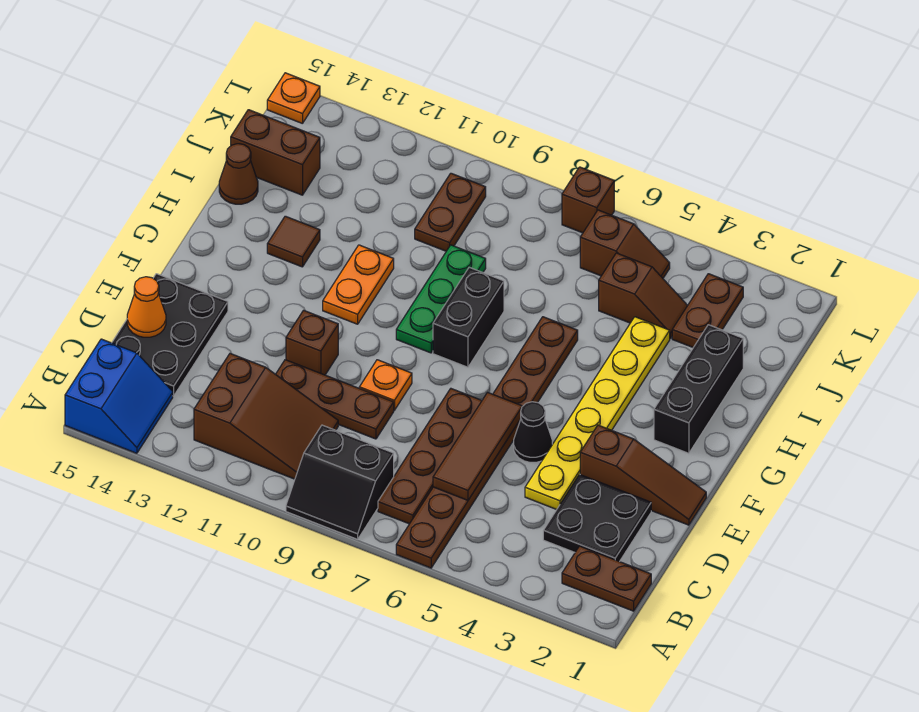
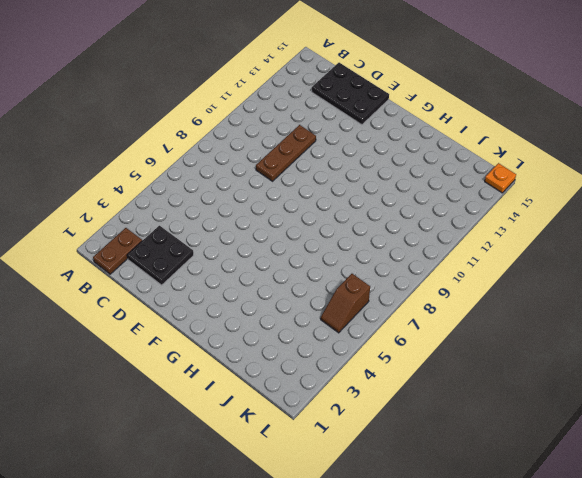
none -> brown 1x8 plate [396,317,578,568]
none -> black 2x2 slope [286,425,394,539]
none -> blue 2x2 slope [65,339,173,453]

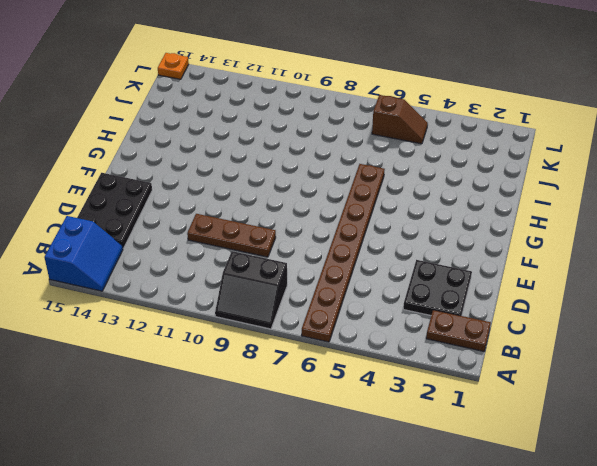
none -> brown 1x4 plate [378,389,482,524]
none -> brown 2x3 slope [194,354,338,479]
none -> yellow 1x6 plate [525,317,670,510]

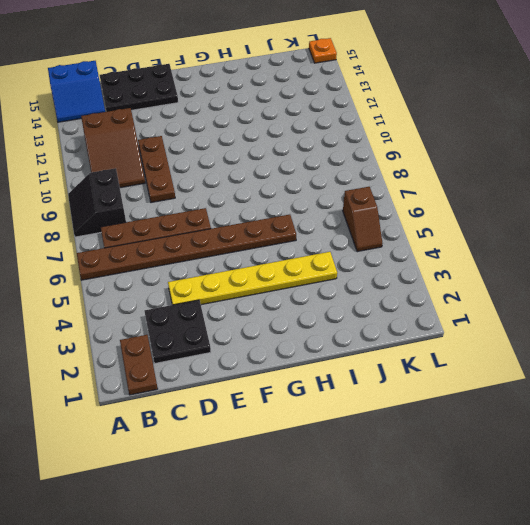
none -> brown 1x3 slope [580,425,706,525]
none -> black 1x1 cone [514,402,552,462]
none -> orange 1x1 plate [359,360,412,410]

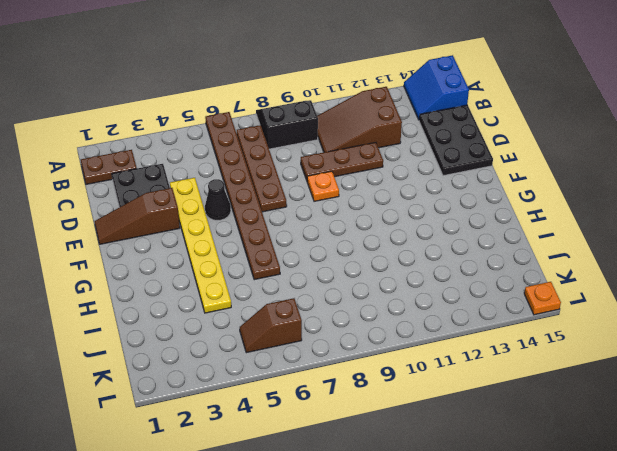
none -> brown 1x1 brick [286,310,338,375]
none -> black 1x3 brick [654,325,743,453]
none -> black 1x2 brick [433,267,504,367]

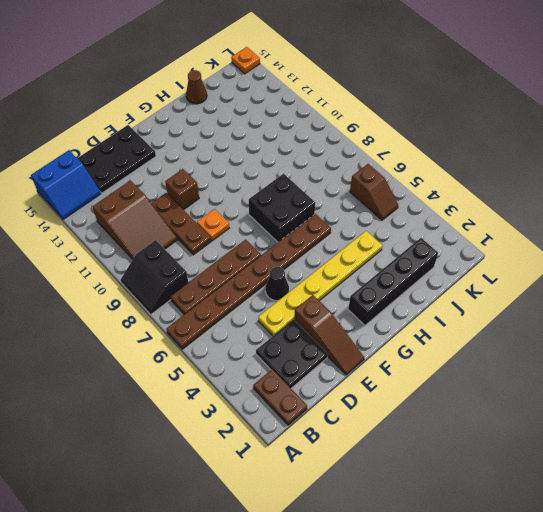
black 1x4 brick [348,238,438,325] -> black 1x3 brick [654,325,743,453]
black 2x2 brick [249,174,315,242] -> black 1x2 brick [433,267,504,367]
none -> green 1x3 plate [396,245,486,353]
none -> orange 1x2 plate [323,245,394,324]
none -> brown 1x1 tile [267,216,320,267]

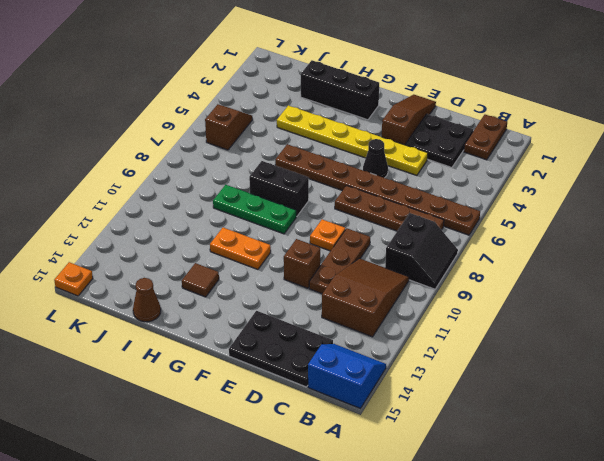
none -> brown 1x2 plate [672,274,743,347]
none -> brown 1x2 slope [599,253,688,338]
none -> brown 1x2 plate [415,173,486,251]

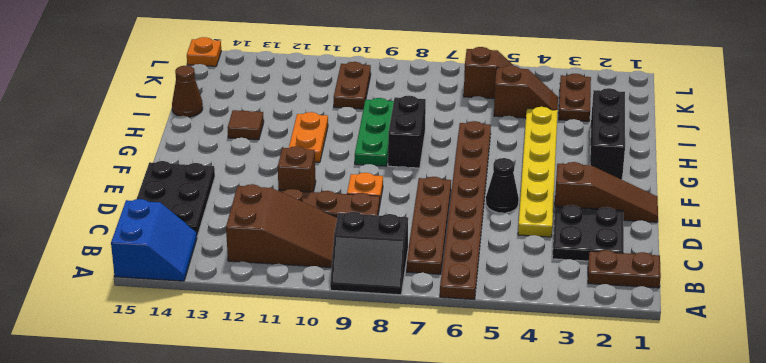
none -> brown 1x2 brick [231,110,320,195]
none -> brown 1x1 brick [562,167,614,233]
none -> brown 1x3 tile [433,392,522,500]

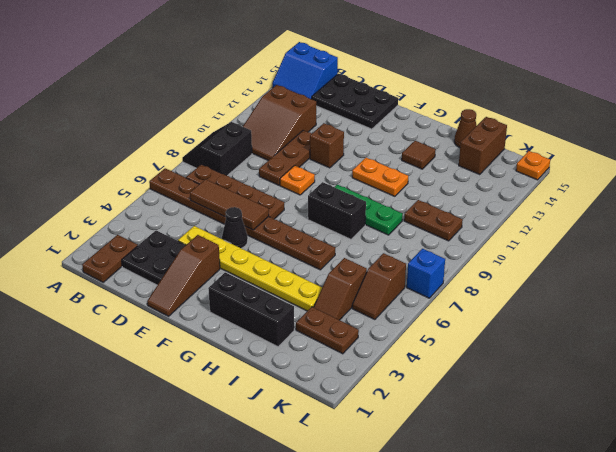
blue 1x1 brick [407,249,445,298] -> brown 1x1 brick [562,167,614,233]
none -> orange 1x1 cone [127,277,166,337]

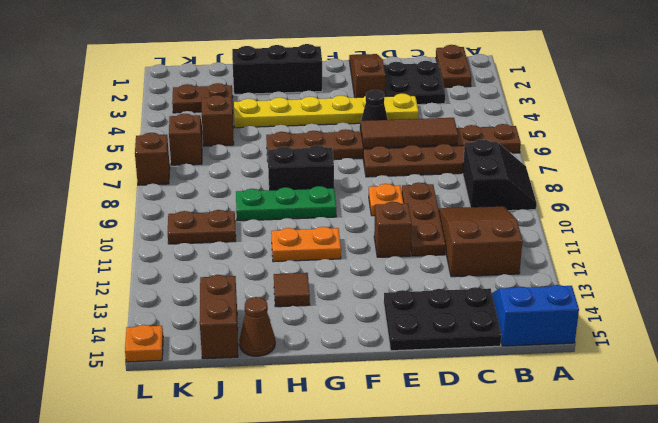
none -> orange 1x1 cone [127,277,166,337]

